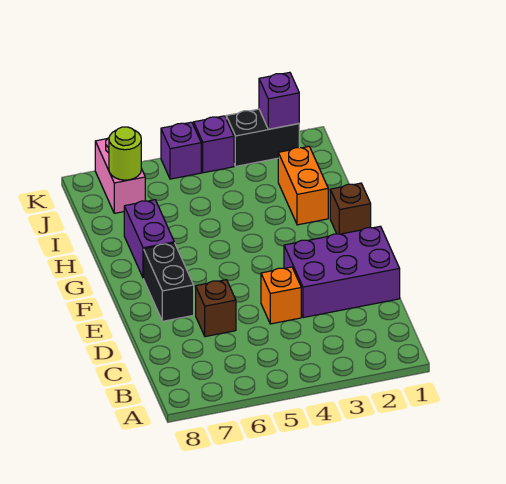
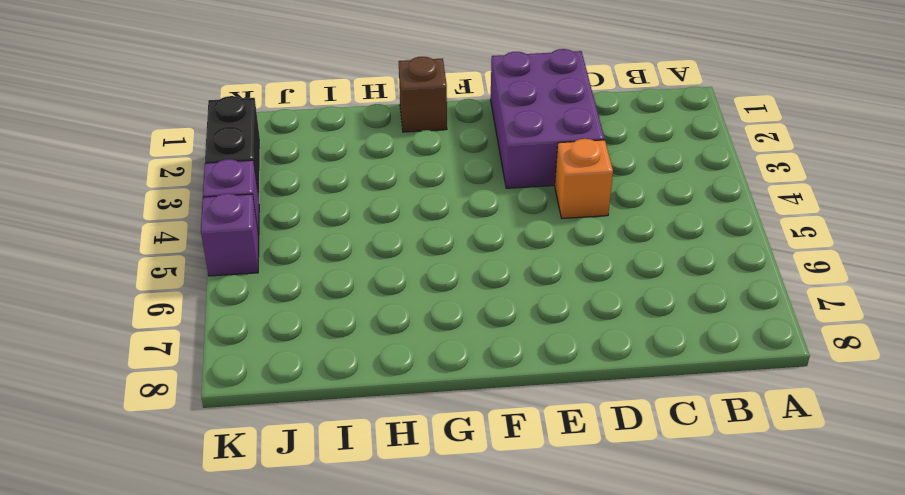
none -> brown 1x1 brick [196,280,236,337]
none -> black 1x2 brick [144,243,194,321]
none -> purple 1x2 brick [124,200,174,278]

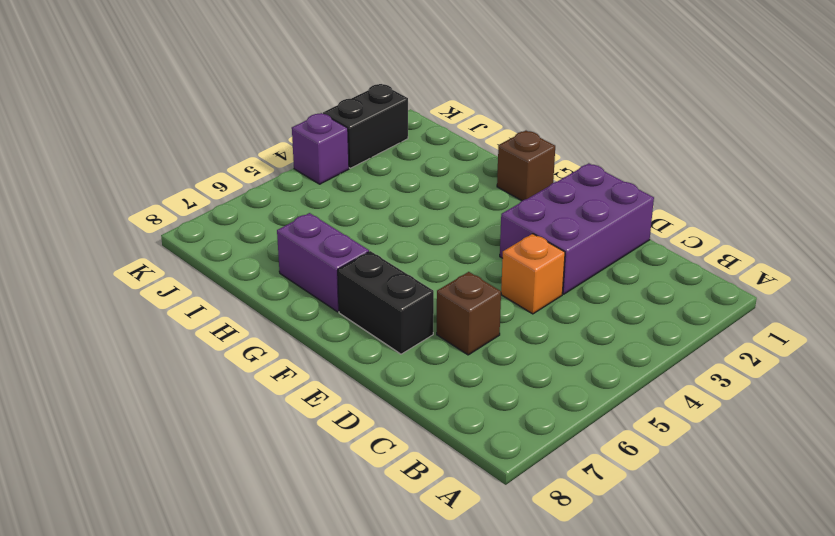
none -> orange 1x2 brick [278,146,328,225]
none -> pink 1x2 brick [95,138,145,213]
none -> purple 1x1 brick [161,122,201,179]

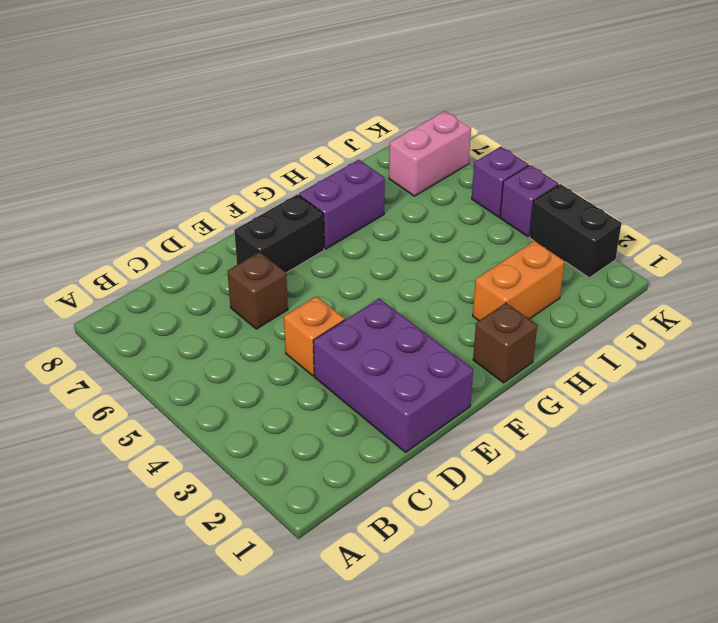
none -> lime 1x1 round brick [109,127,141,180]
none -> purple 1x1 brick [259,72,299,129]

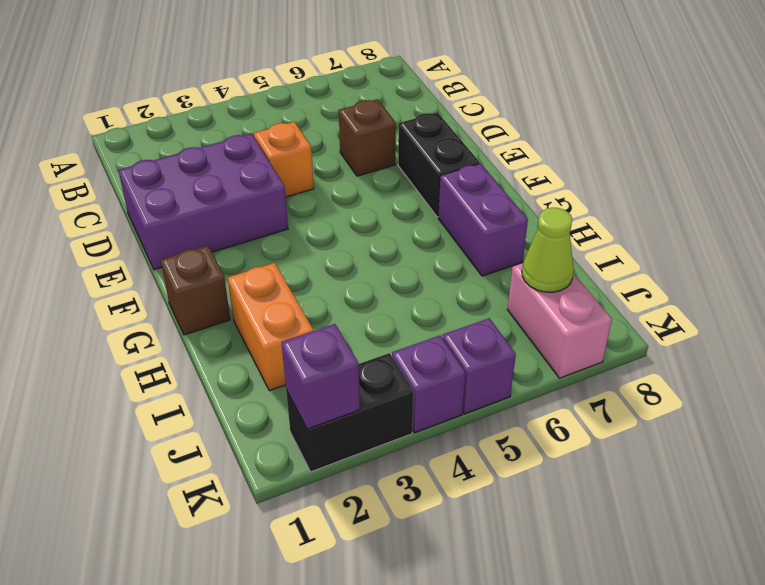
lime 1x1 cone [522,208,574,292] -> lime 1x1 round brick [109,127,141,180]

